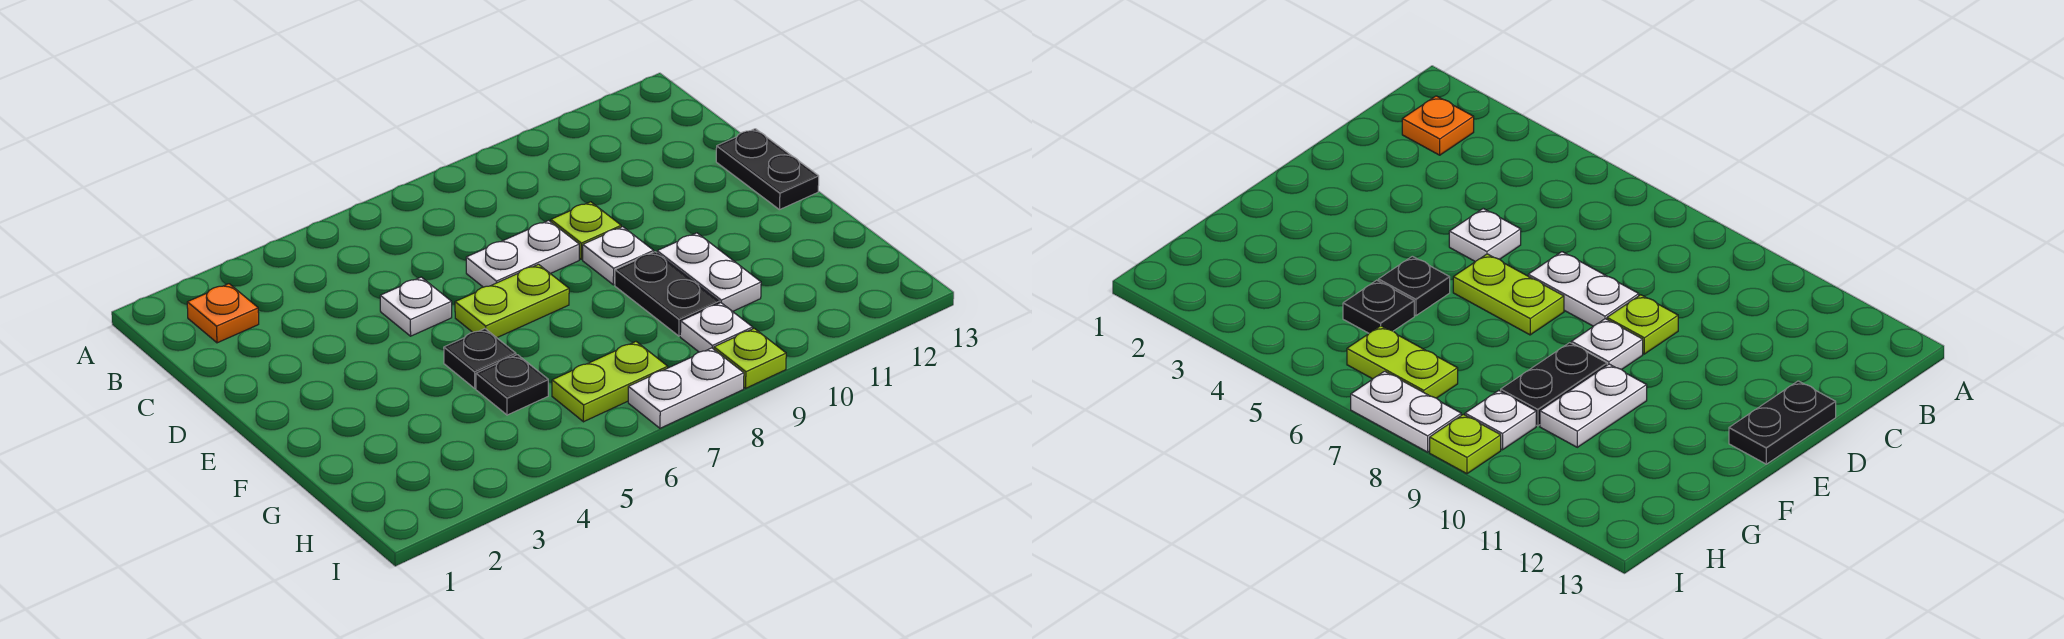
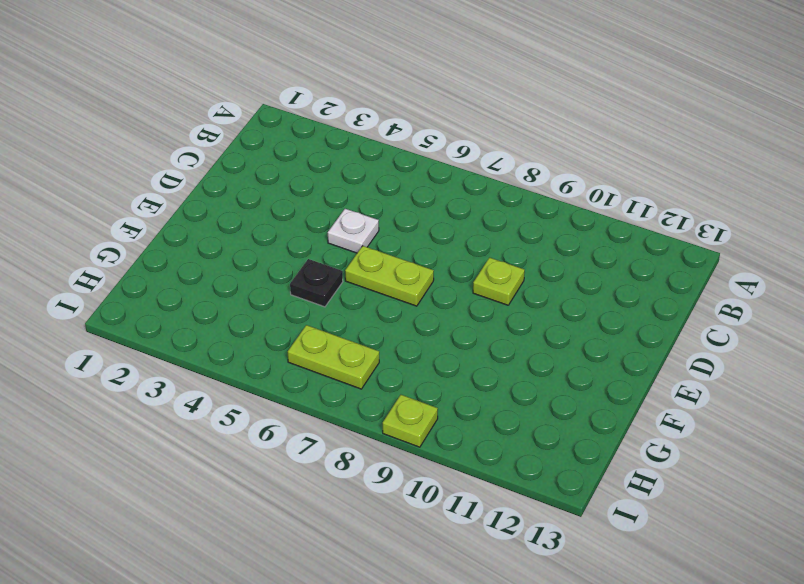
none -> orange 1x1 plate [187,284,259,343]
none -> white 1x2 plate [466,220,579,287]
none -> black 1x2 plate [716,129,819,210]

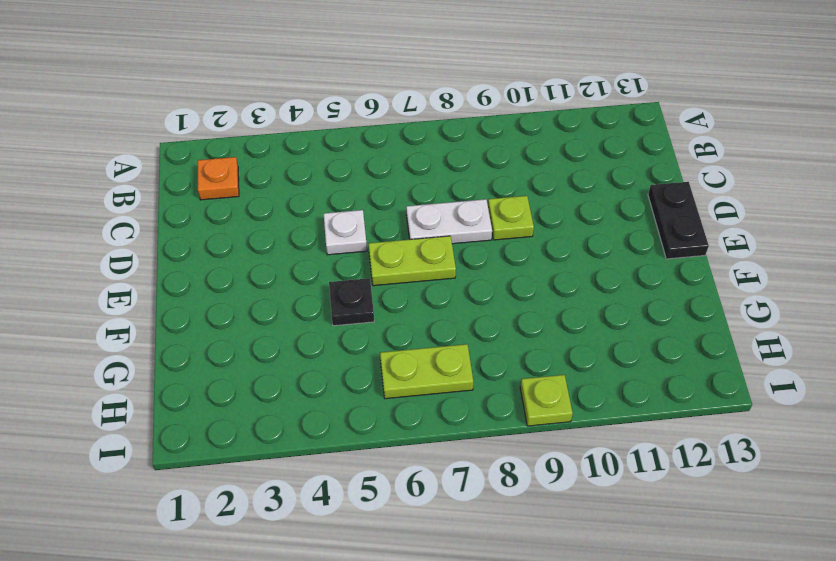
none -> white 1x1 plate [583,227,654,285]
none -> black 1x2 plate [615,252,719,336]
none -> white 1x2 plate [657,233,761,311]

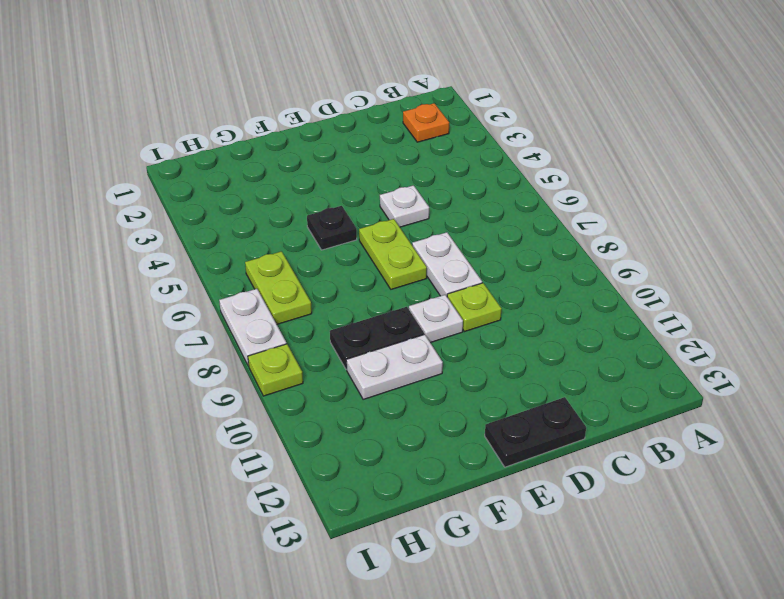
none -> black 1x1 plate [476,355,548,415]
none -> white 1x1 plate [680,303,753,352]

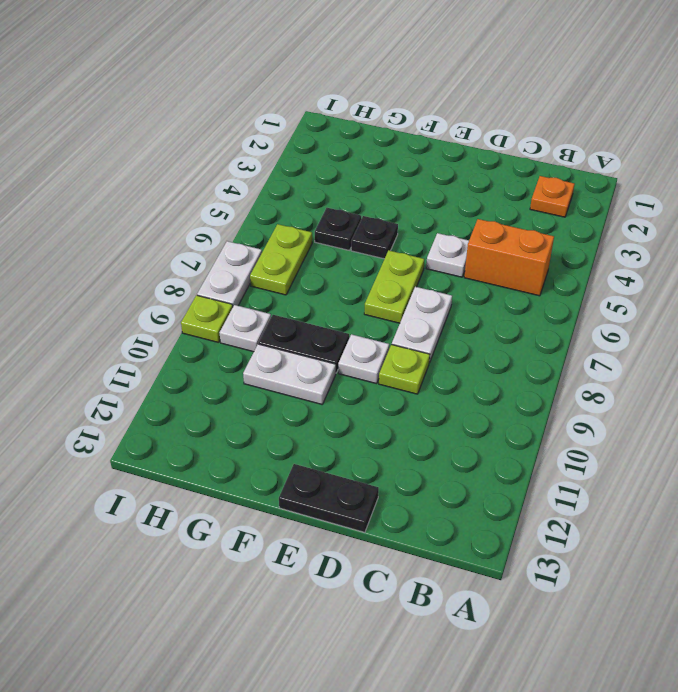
orange 1x2 brick [464,219,554,296] -> none

